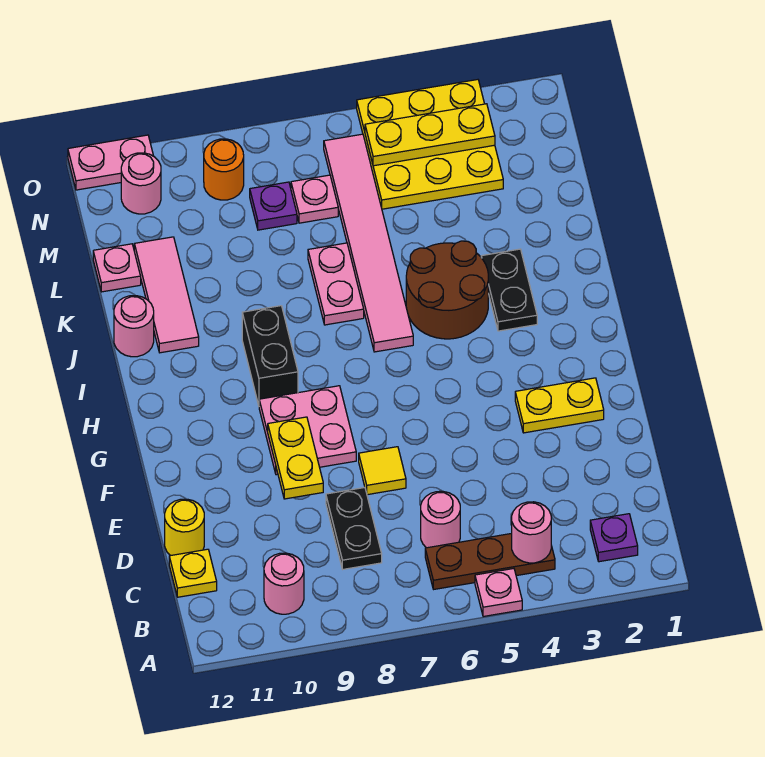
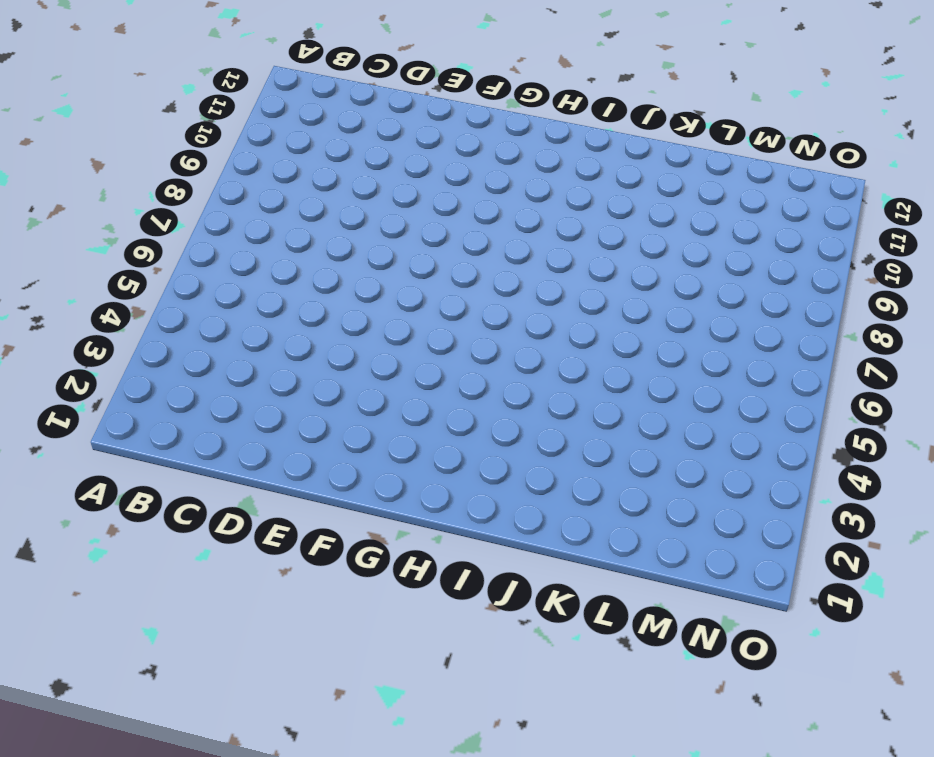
none -> pink 1x1 plate [475,569,522,617]
none -> purple 1x1 plate [590,514,638,562]
none -> brown 1x3 plate [425,533,555,589]

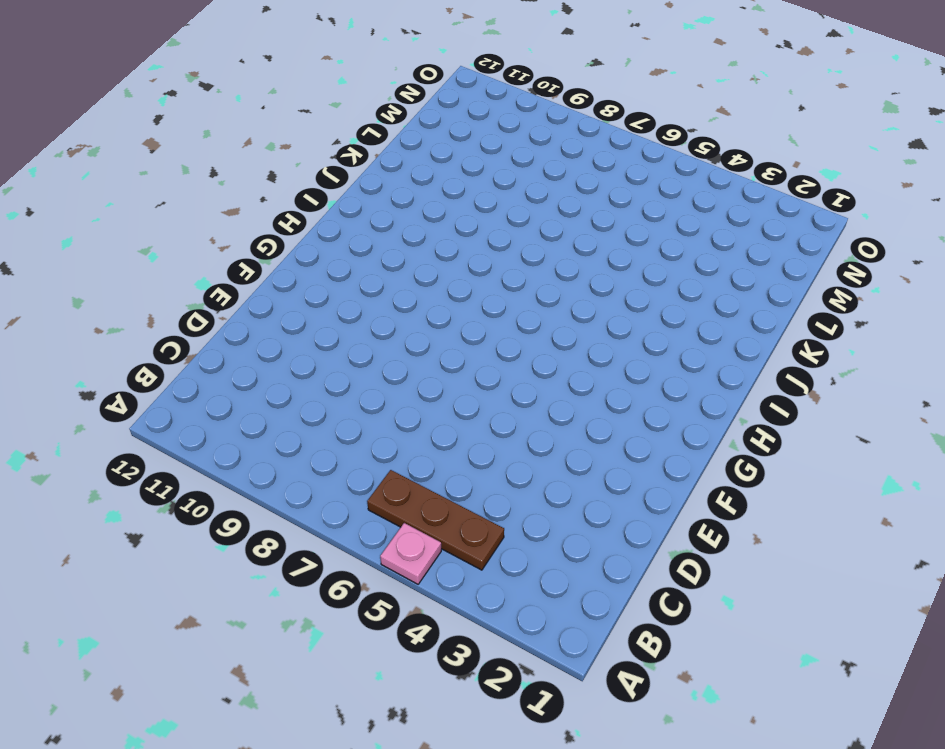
none -> purple 1x1 plate [590,514,638,562]
none -> pink 1x1 round brick [264,553,304,614]
none -> pink 1x1 round brick [421,491,460,548]

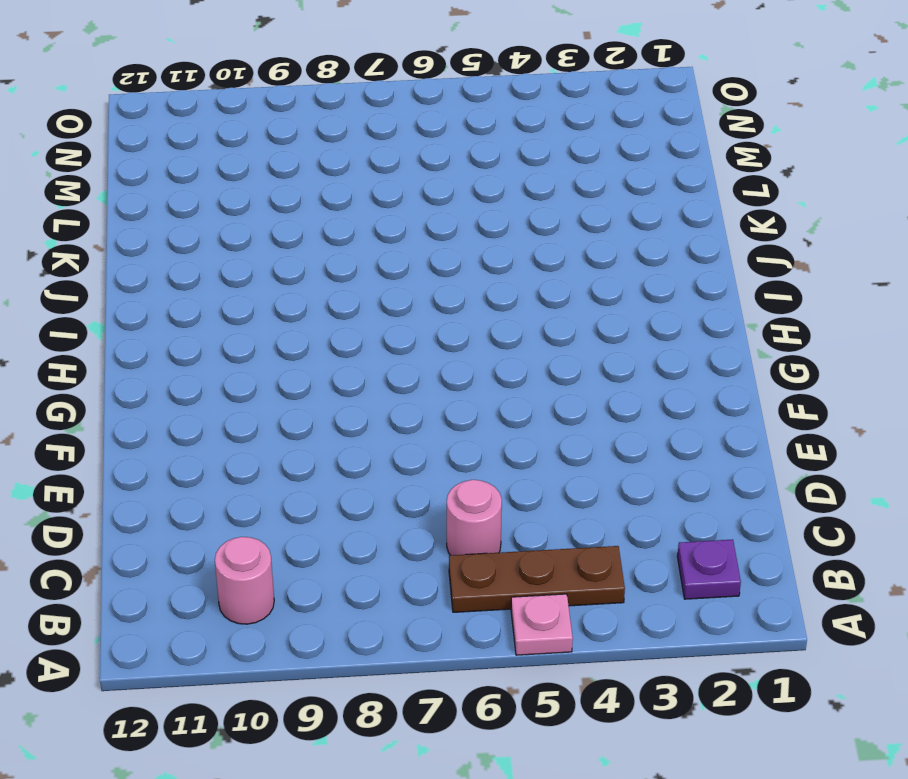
none -> black 1x2 plate [326,488,382,569]
none -> yellow 1x1 plate [169,549,217,597]
none -> yellow 1x1 round brick [165,499,204,556]

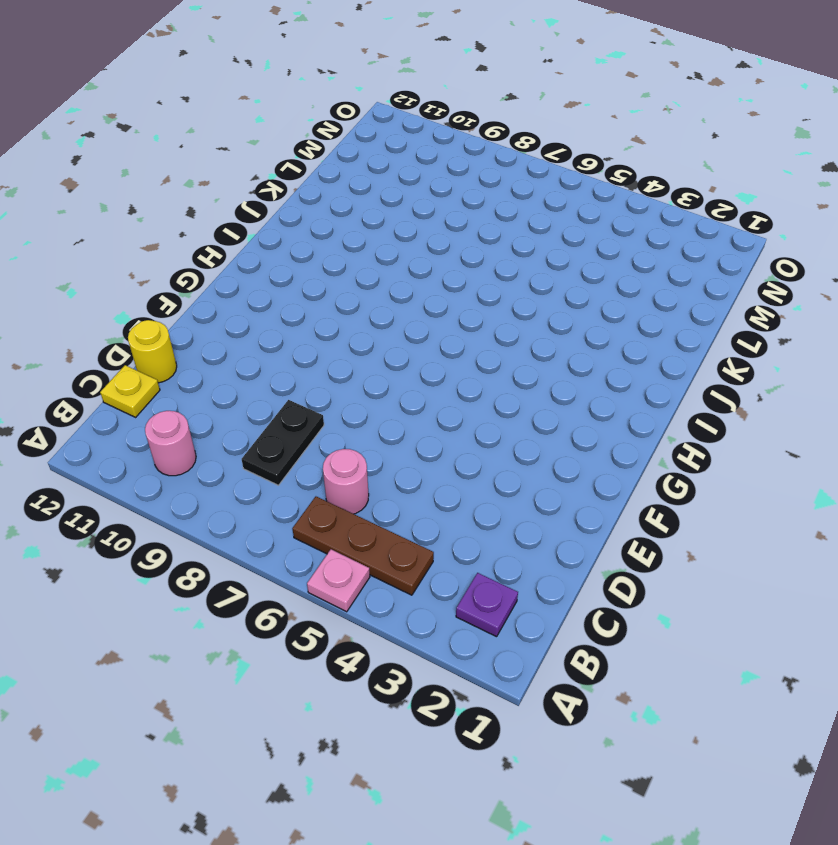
none -> yellow 1x1 tile [359,447,406,495]
none -> yellow 1x2 plate [515,378,604,433]
none -> pink 2x2 plate [259,386,356,475]

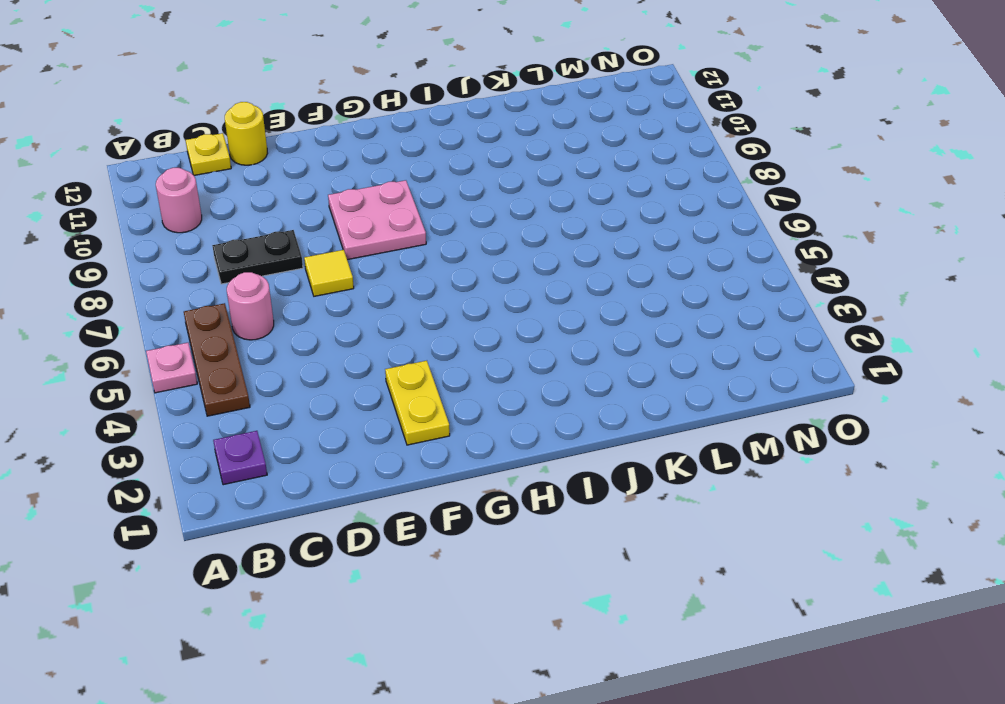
none -> black 1x2 brick [242,306,298,405]
none -> black 1x2 plate [481,249,537,331]
none -> brown 2x2 round brick [406,241,488,339]

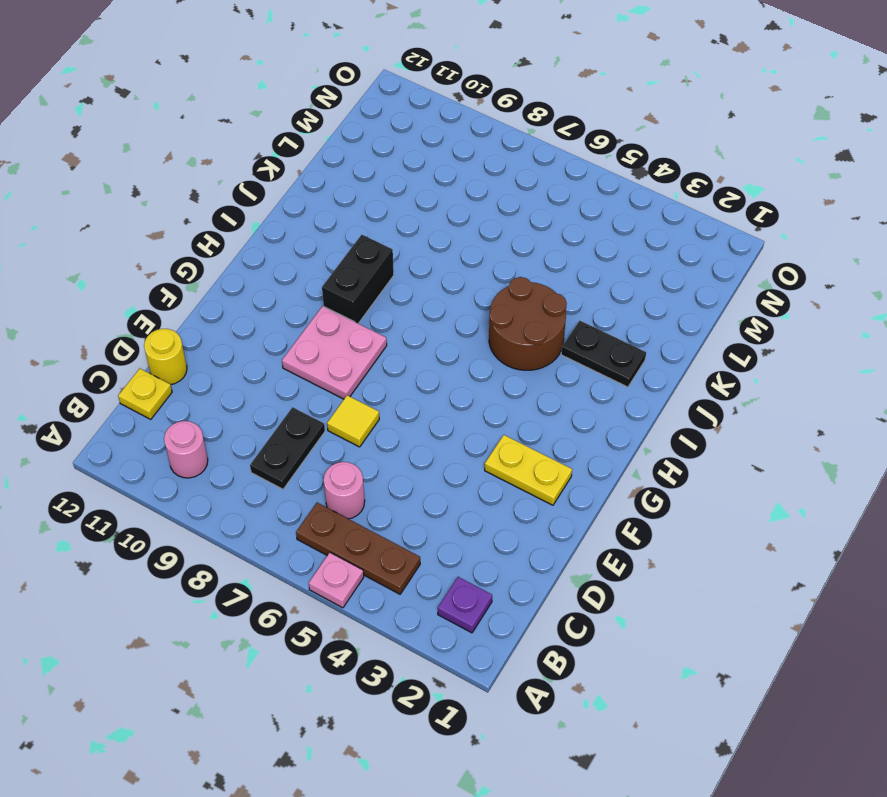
black 1x2 plate [561,321,646,387] -> black 1x2 plate turned to [481,249,537,331]
none -> pink 1x6 tile [324,134,413,352]
none -> pink 1x2 plate [308,243,364,325]
none -> pink 1x3 tile [134,237,199,353]

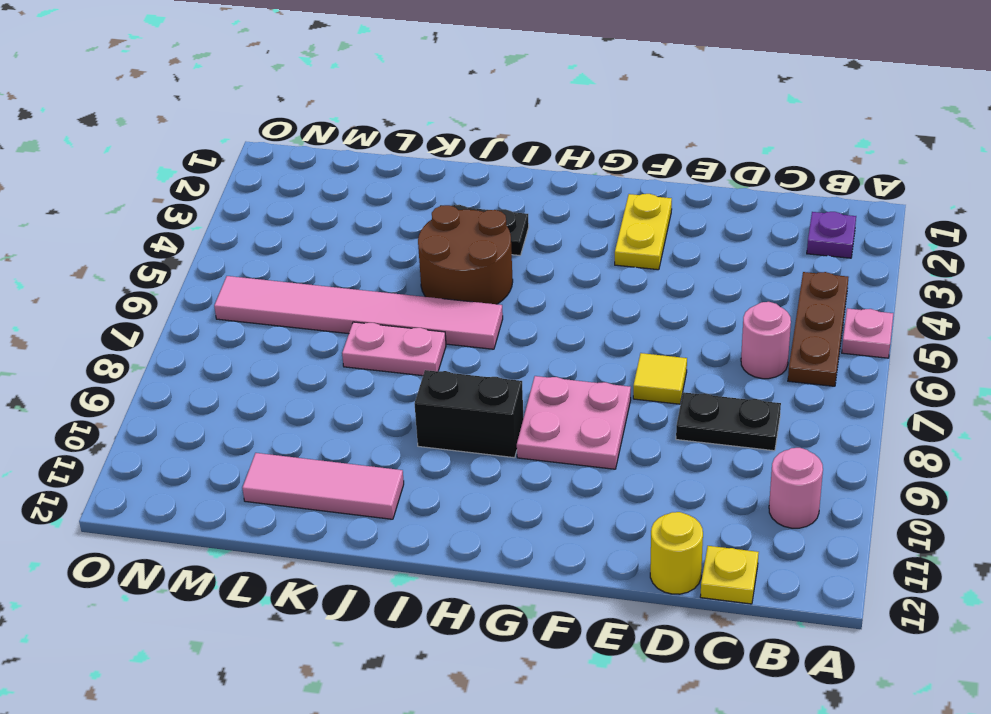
none -> pink 1x1 round brick [114,296,154,357]
none -> pink 1x1 plate [93,244,141,292]
none -> yellow 3x3 plate [357,80,503,209]

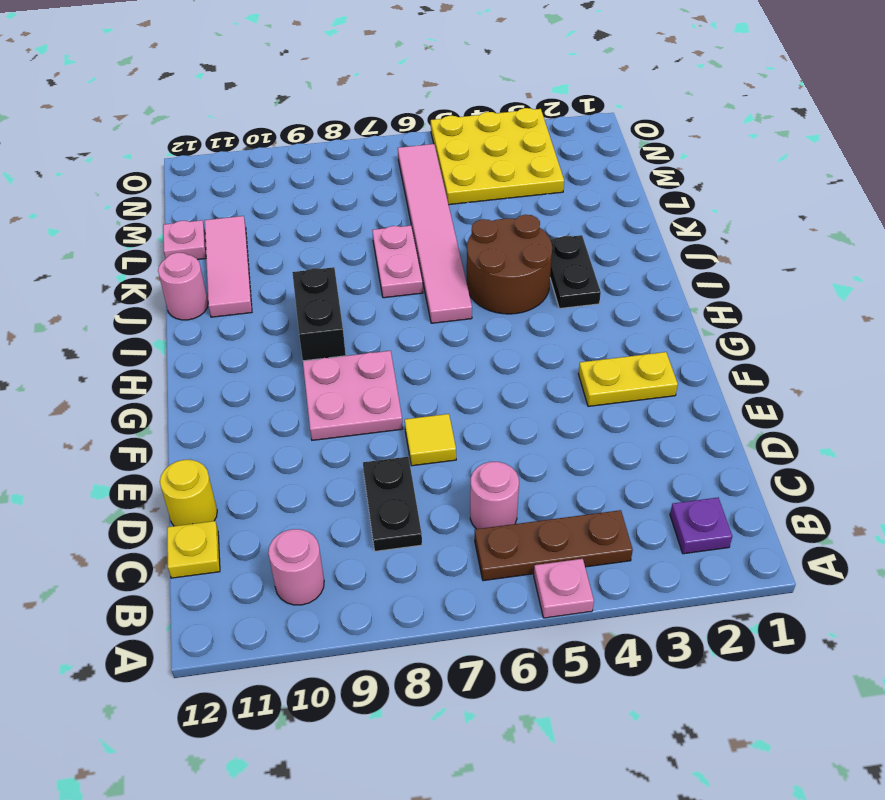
none -> pink 1x1 plate [291,175,338,223]
none -> purple 1x1 plate [250,182,297,230]
none -> orange 1x1 round brick [204,139,244,200]

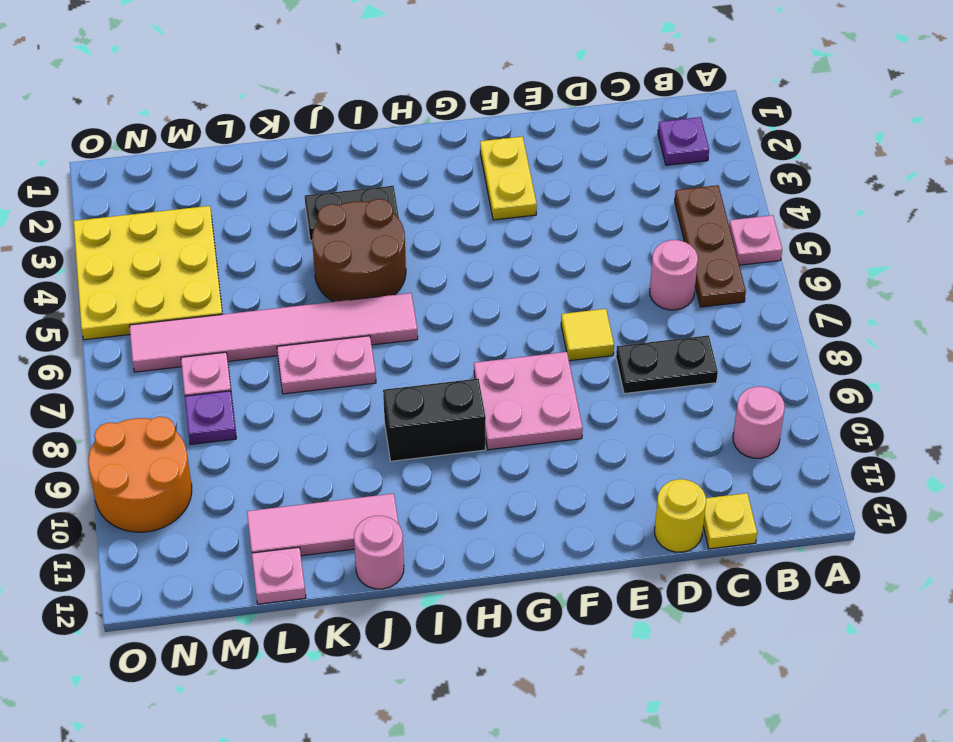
orange 2x2 round brick [88,417,192,532] -> orange 1x1 round brick [204,139,244,200]
none -> pink 1x1 round brick [121,153,161,214]
none -> pink 1x2 plate [68,135,153,190]
none -> pink 1x1 round brick [512,502,551,563]

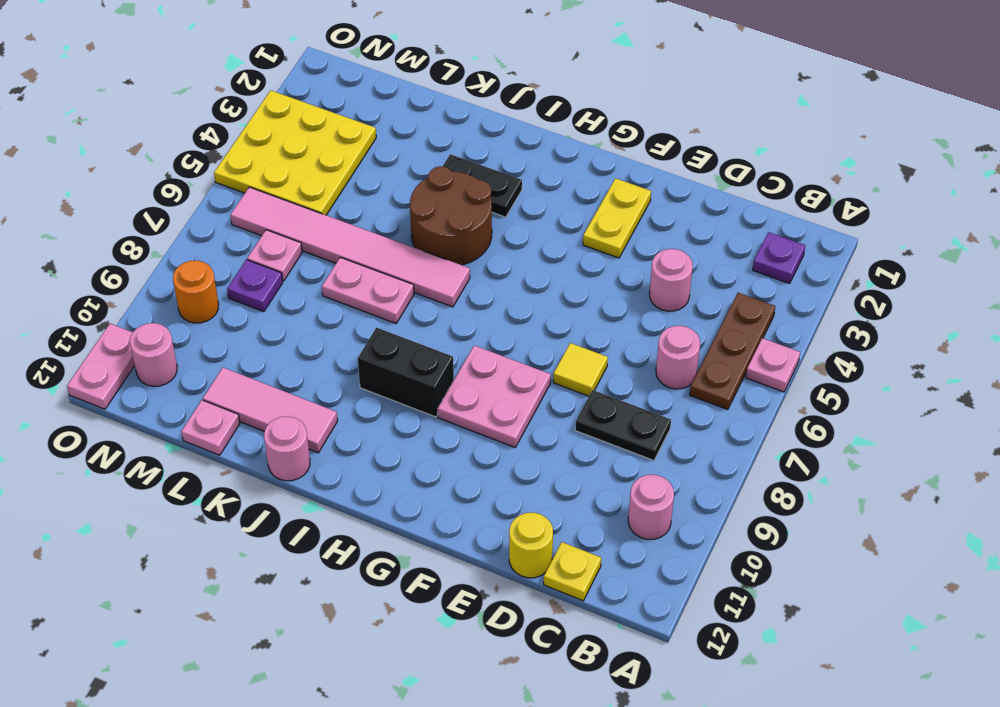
pink 1x1 round brick [649,249,693,311] -> pink 1x1 round brick moved to [512,502,551,563]
none -> yellow 1x2 plate [268,417,323,499]
none -> yellow 1x3 plate [365,104,495,166]

